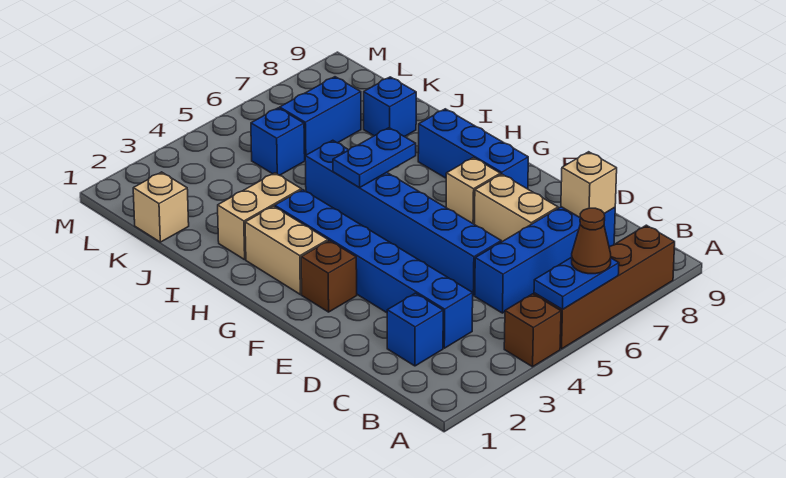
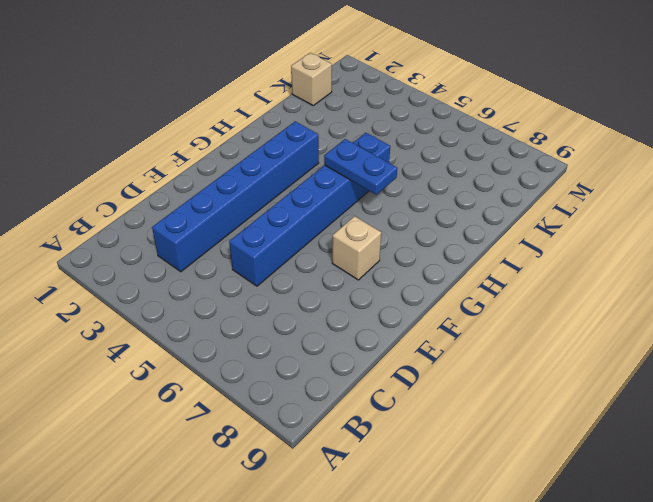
none -> brown 1x1 brick [504,294,561,367]
none -> brown 1x4 brick [534,225,675,349]
none -> blue 1x1 brick [387,293,443,366]

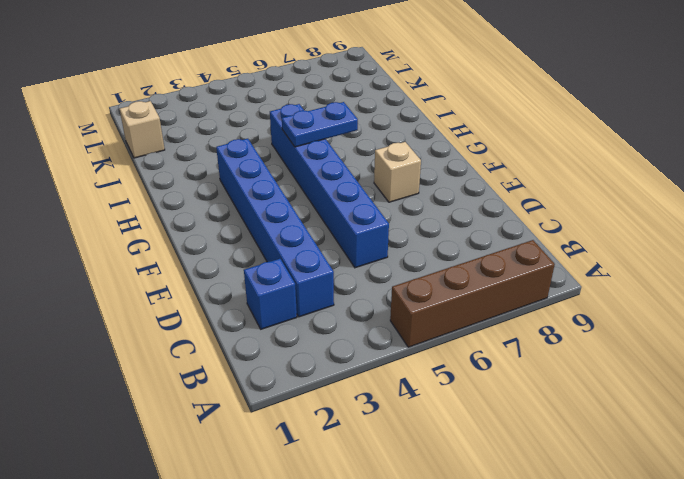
none -> brown 1x1 brick [504,294,561,367]
none -> blue 1x4 brick [475,207,615,313]
none -> tan 1x2 brick [474,174,558,242]

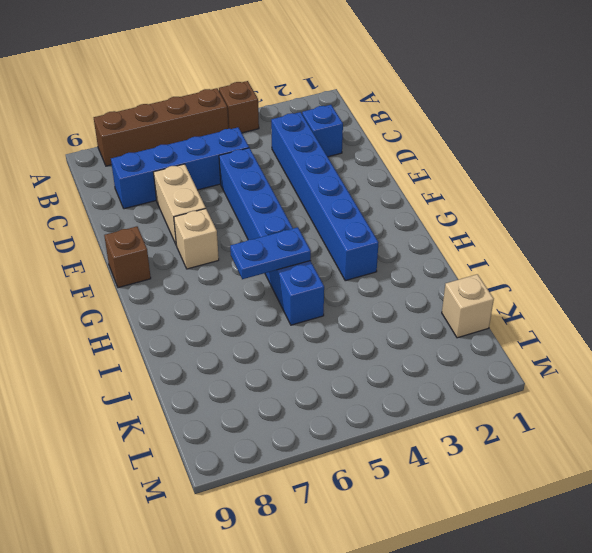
brown 1x1 brick [104,226,151,288] -> brown 1x1 brick moved to [301,240,357,312]
none -> blue 1x3 brick [418,109,528,189]
none -> tan 1x2 brick [245,206,328,294]
none -> tan 1x2 brick [218,173,301,260]

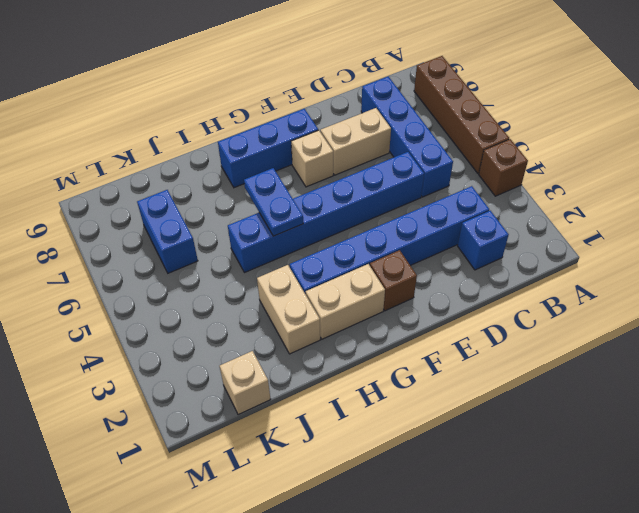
none -> blue 1x1 brick [364,77,416,137]
none -> blue 1x1 brick [251,108,305,175]
none -> blue 1x2 plate [534,257,619,310]

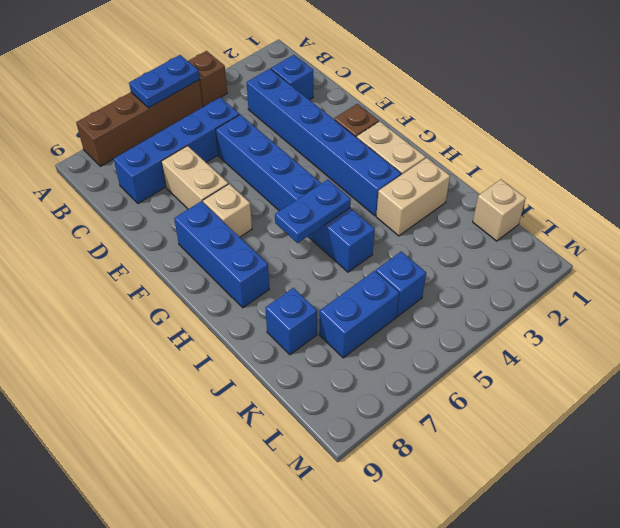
none -> tan 1x1 brick [561,152,617,217]
none -> brown 1x1 cone [572,208,611,274]

